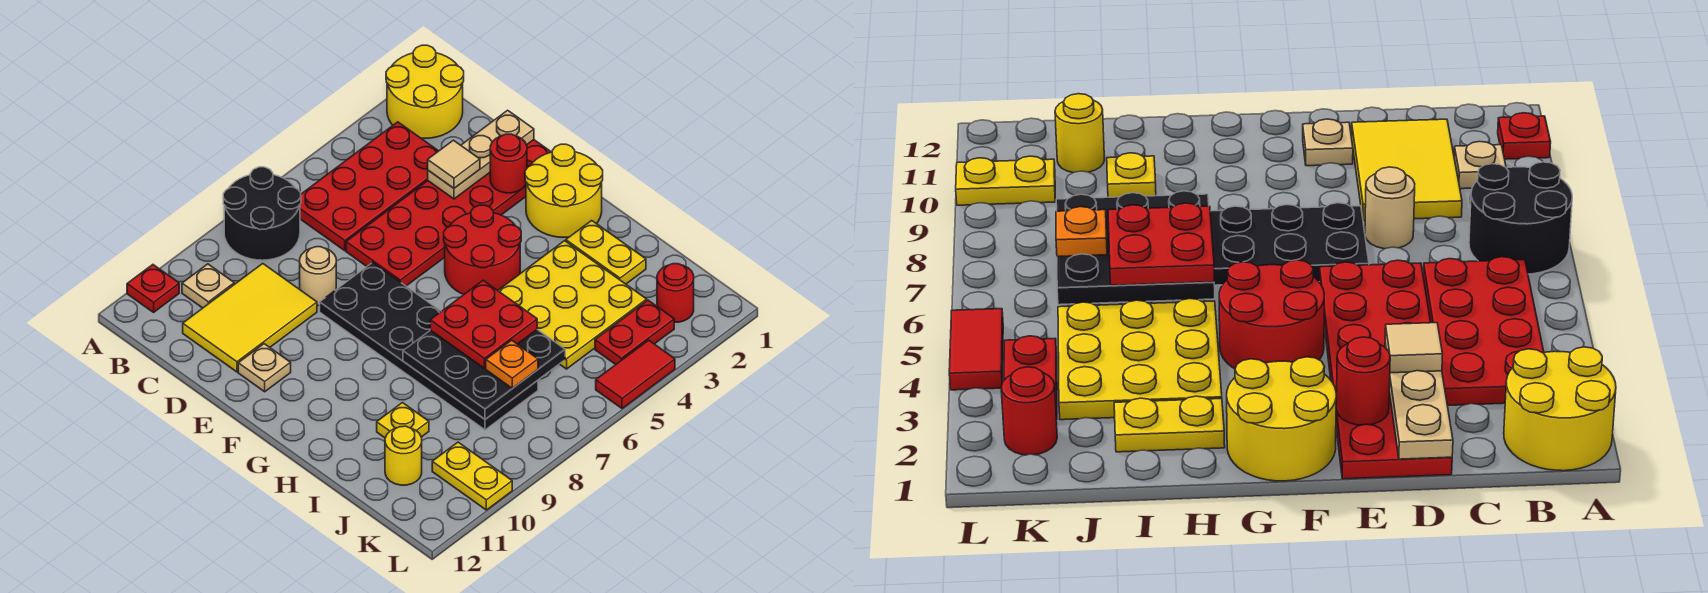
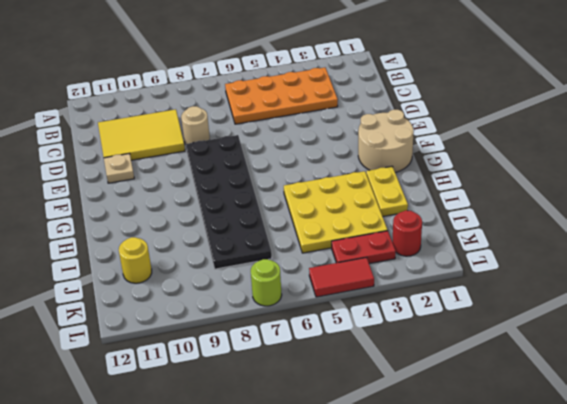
orange 2x4 plate [225,68,338,124] -> red 2x4 plate [300,122,438,251]
tan 2x2 round brick [358,110,414,173] -> yellow 2x2 round brick [525,144,603,237]
lime 1x1 round brick [251,259,282,306] -> none
none -> yellow 2x2 round brick [386,45,464,138]
none -> black 2x2 round brick [223,167,301,260]
none -> red 1x1 plate [127,265,179,312]

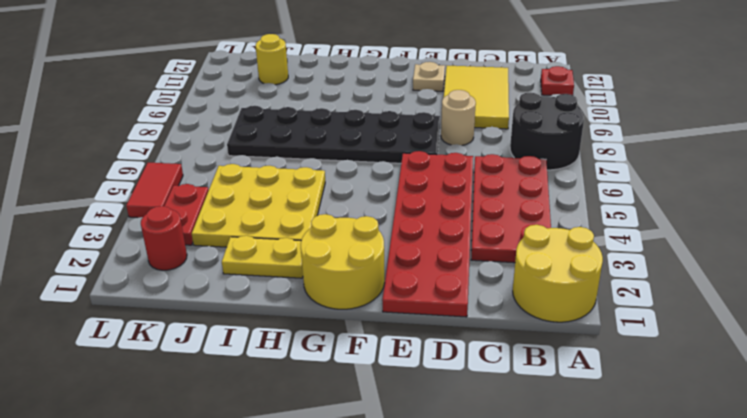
none -> tan 1x1 plate [182,264,234,308]
none -> red 2x2 round brick [444,205,521,295]
none -> yellow 1x1 plate [377,403,429,438]

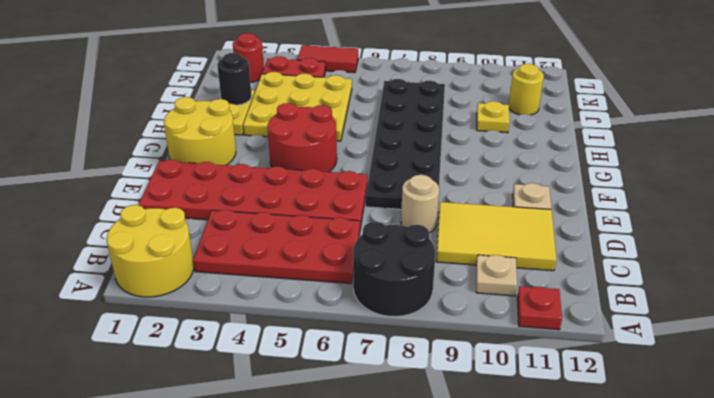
black 1x1 round brick [217,53,252,105] -> none
none -> yellow 1x2 plate [432,442,512,510]
none -> tan 1x3 plate [428,110,534,199]
none -> red 1x1 round brick [490,134,527,193]

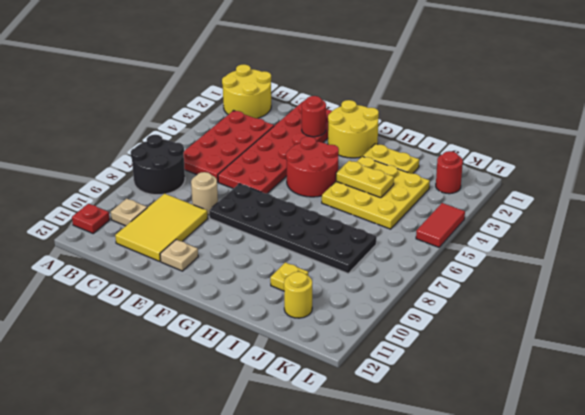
yellow 1x2 plate [336,161,394,198] -> yellow 1x2 plate moved to [432,442,512,510]
none -> red 1x2 plate [595,300,674,365]
none -> tan 1x3 plate [428,110,534,199]
none -> black 3x3 plate [403,330,565,419]

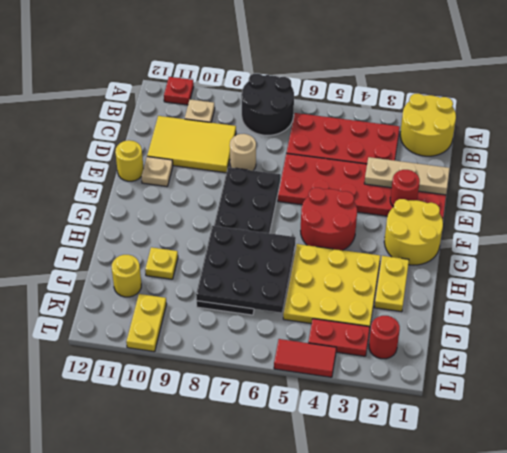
yellow 1x1 round brick [115,140,144,181] -> none
none -> tan 1x1 tile [428,140,480,188]
none -> red 2x2 plate [430,280,537,369]
none -> orange 1x1 plate [486,340,538,388]

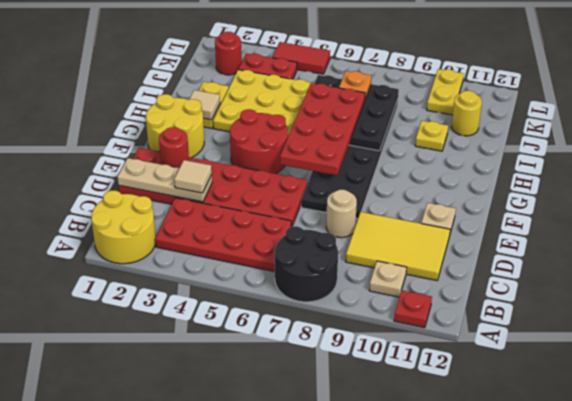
red 2x4 plate [280,83,365,175] -> red 2x2 plate [430,280,537,369]
tan 1x1 tile [189,90,220,120] -> none

